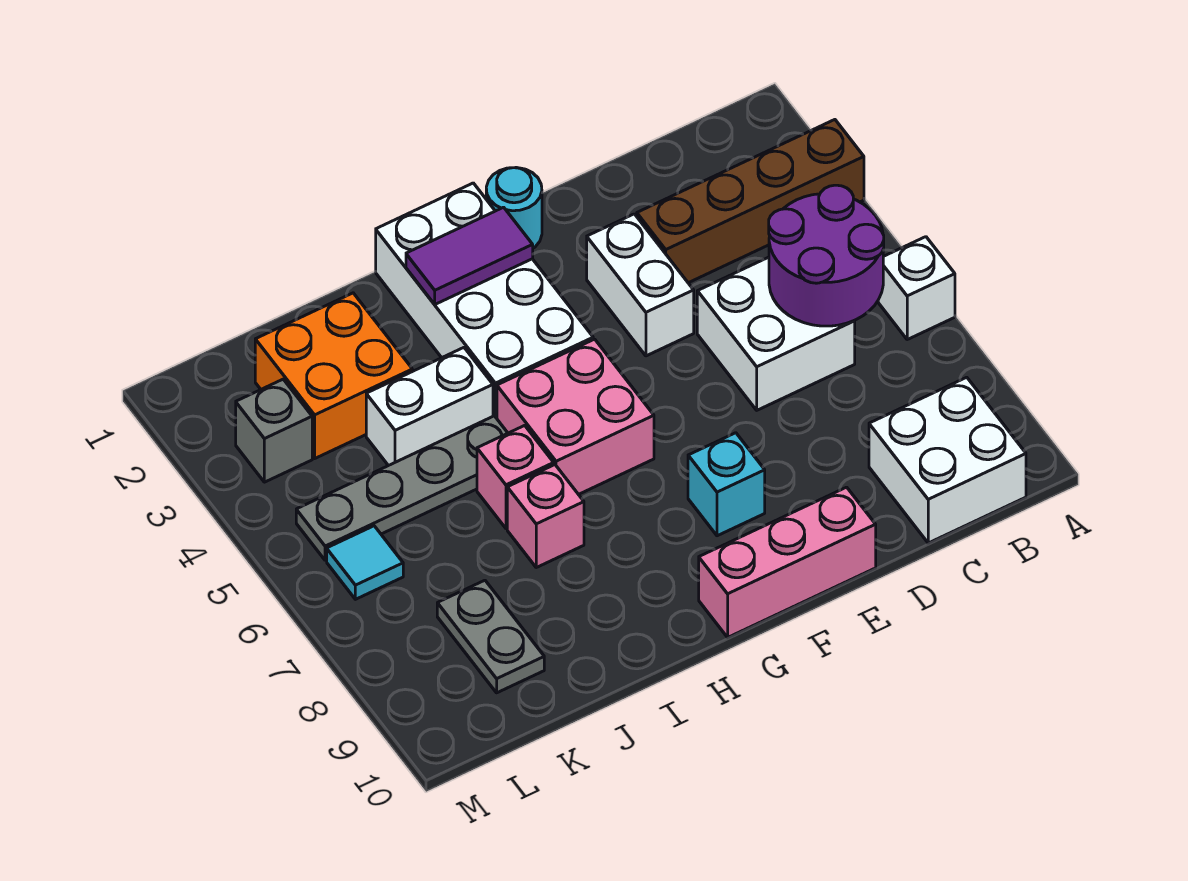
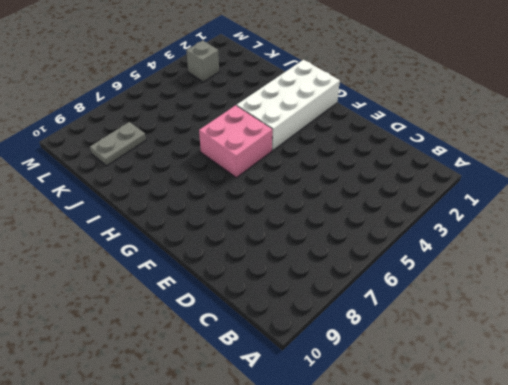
none -> brown 1x4 brick [637,120,864,283]
none -> white 1x1 brick [878,237,955,339]
none -> white 2x2 brick [869,377,1026,543]

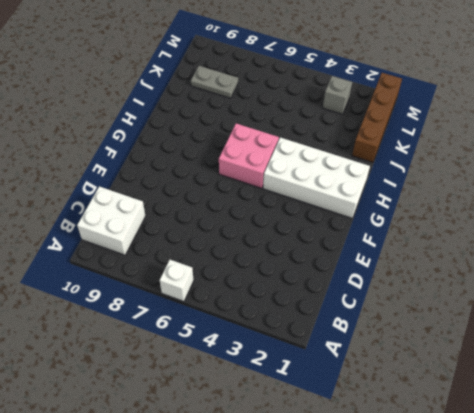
brown 1x4 brick [352,73,402,162] -> brown 1x4 brick moved to [637,120,864,283]
none -> white 2x2 brick [697,257,855,410]
none -> white 1x2 brick [587,214,694,356]
none -> pink 1x3 brick [699,487,876,637]

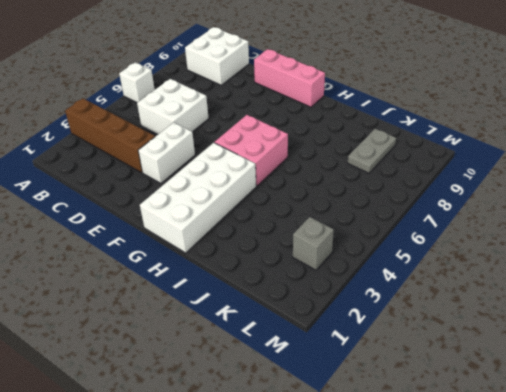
none -> cyan 1x1 round brick [486,167,542,248]
none -> cyan 1x1 brick [688,433,765,536]
none -> white 1x2 brick [366,348,493,466]

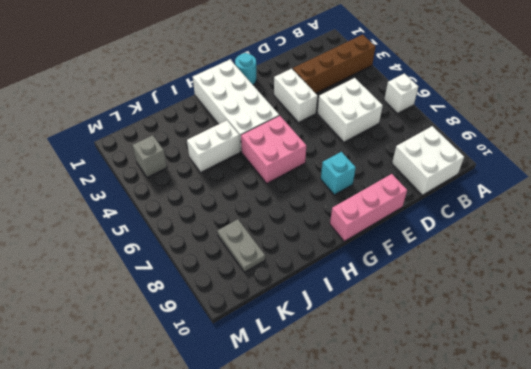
none -> grey 1x4 plate [296,416,507,560]
none -> pink 1x1 brick [477,425,554,528]
none -> pink 1x1 brick [507,465,584,567]

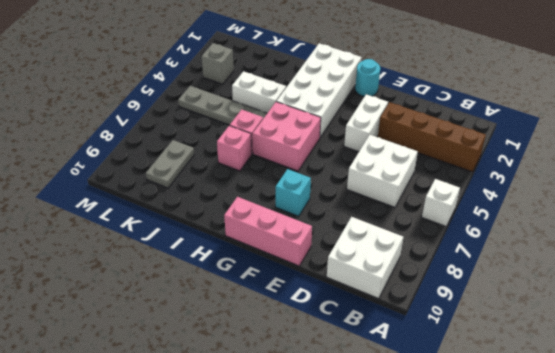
none -> orange 2x2 brick [255,293,412,458]
none -> cyan 1x1 tile [327,526,403,599]
none -> purple 2x2 round brick [769,185,884,326]

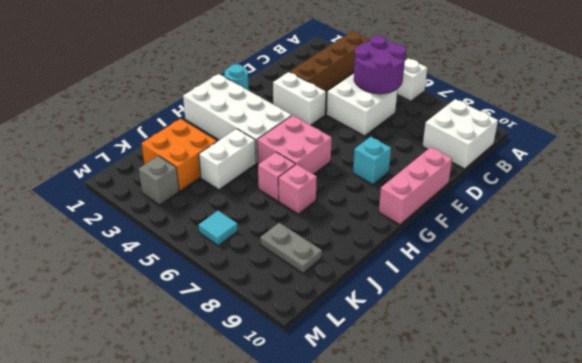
none -> grey 1x4 plate [296,416,507,560]
none -> purple 1x2 tile [406,207,533,304]

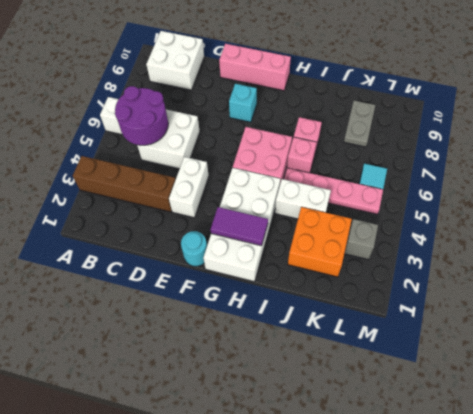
pink 1x4 plate [284,168,383,214] -> grey 1x4 plate [296,416,507,560]

